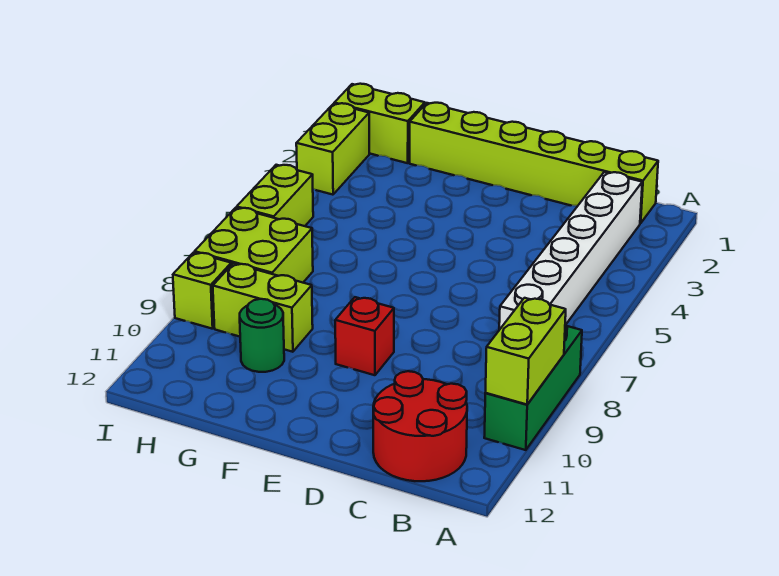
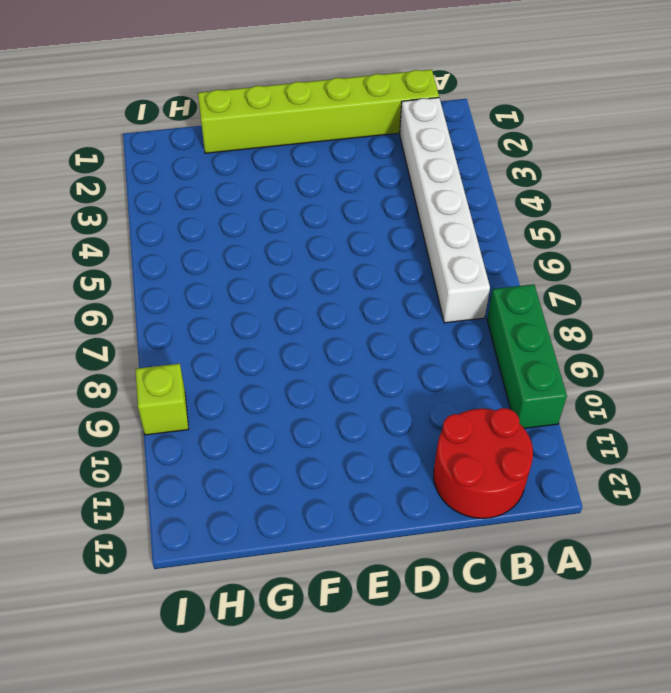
none -> red 1x1 brick [335,297,394,375]
none -> lime 1x2 brick [213,263,313,352]
none -> green 1x1 round brick [240,299,284,372]

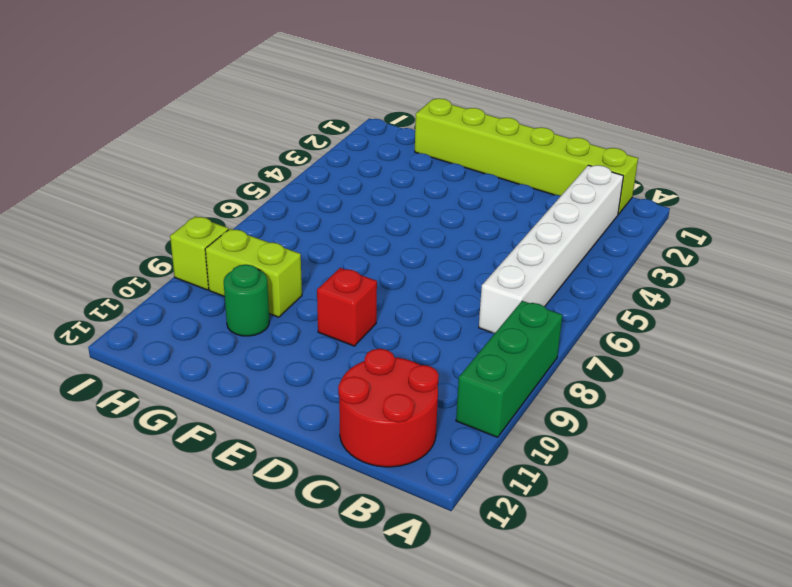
none -> lime 1x2 brick [334,84,425,163]
none -> lime 2x2 brick [195,208,313,283]
none -> lime 1x2 brick [296,103,369,195]

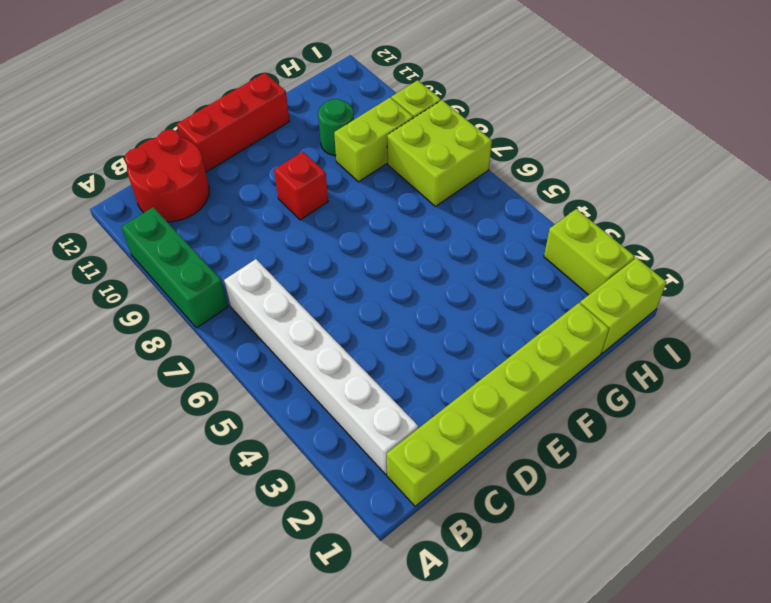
red 1x3 brick [177,73,290,172] -> none
none -> lime 1x2 brick [237,165,313,226]
none -> lime 1x2 brick [486,298,566,404]

